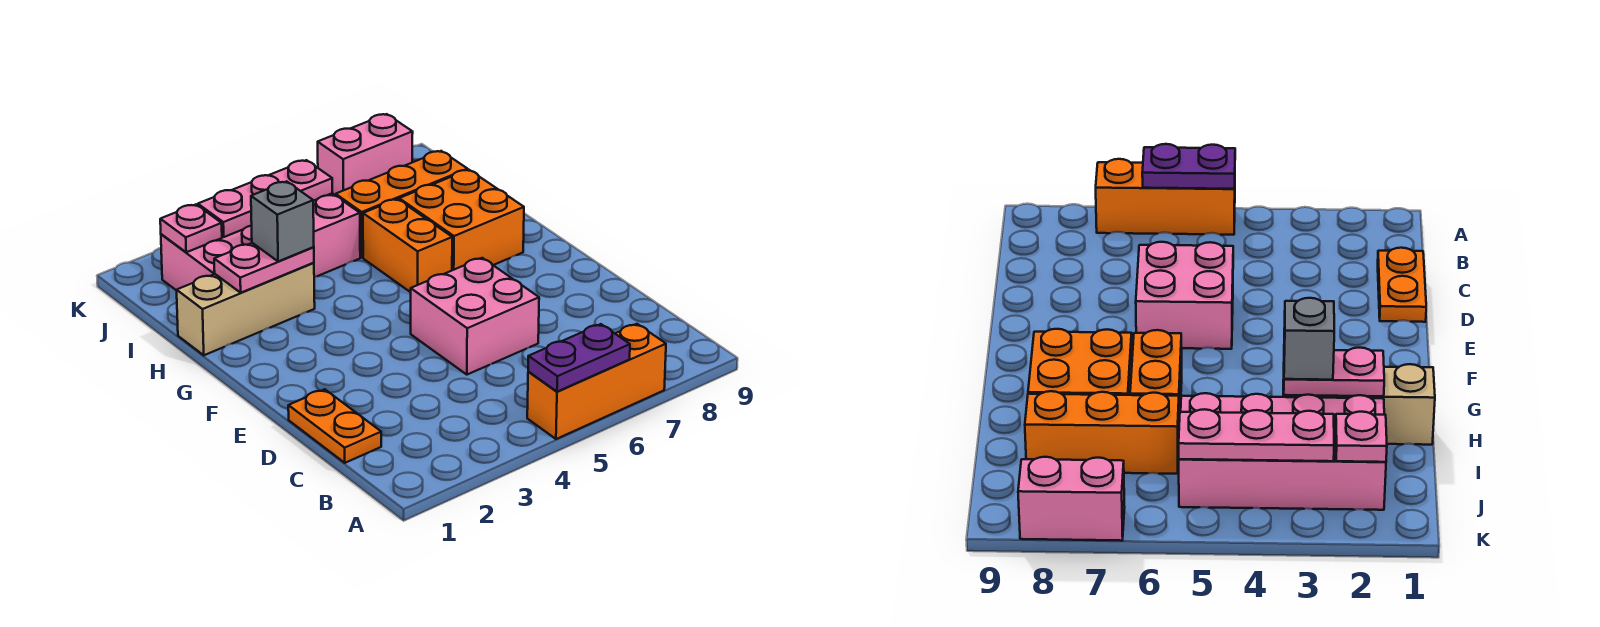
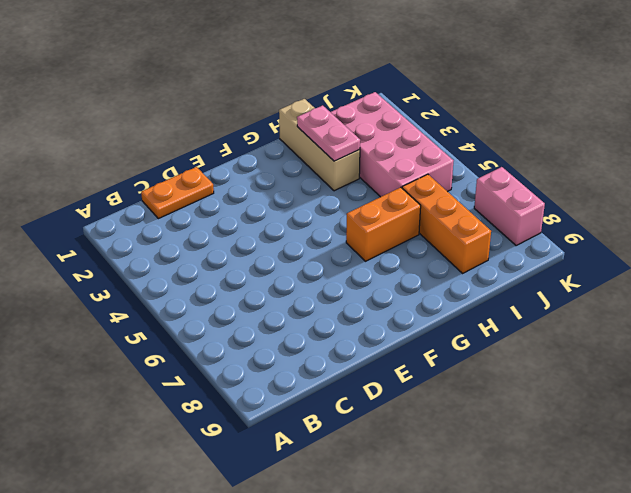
none -> orange 1x3 brick [527,324,666,439]
none -> pink 2x2 brick [411,258,539,375]
none -> orange 2x2 brick [399,170,524,270]

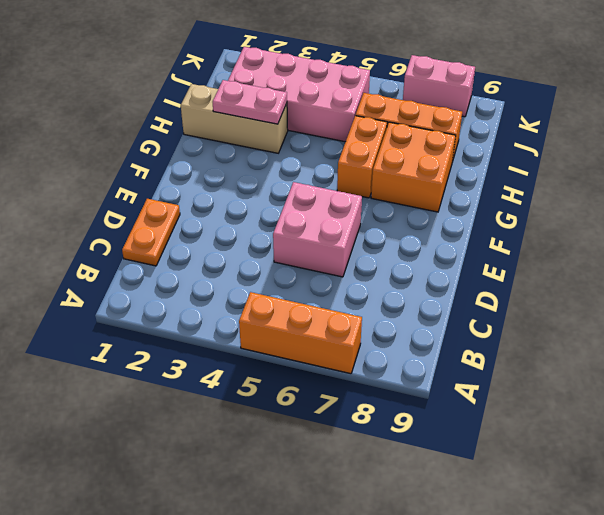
none -> purple 1x2 plate [528,324,630,392]
none -> pink 1x1 plate [160,205,222,252]
none -> pink 1x3 plate [198,160,333,237]

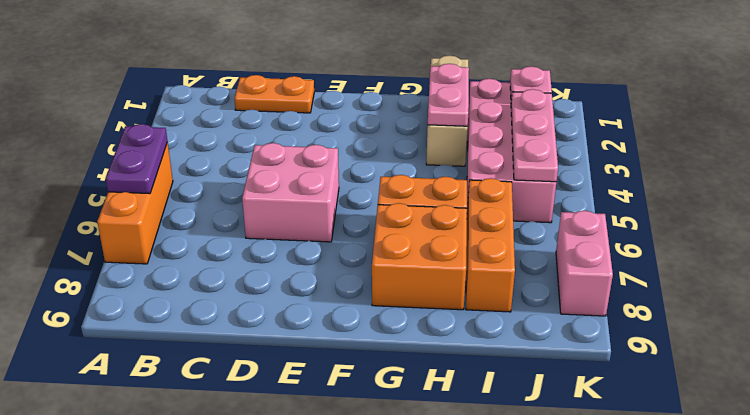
none -> grey 1x1 brick [251,181,314,261]

